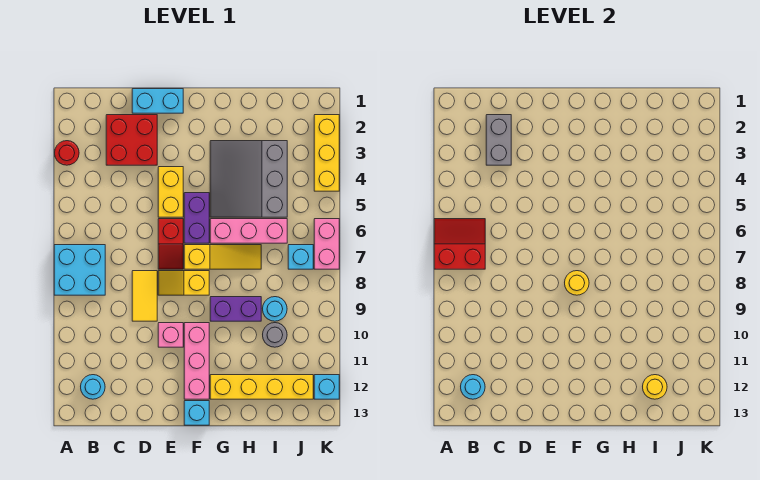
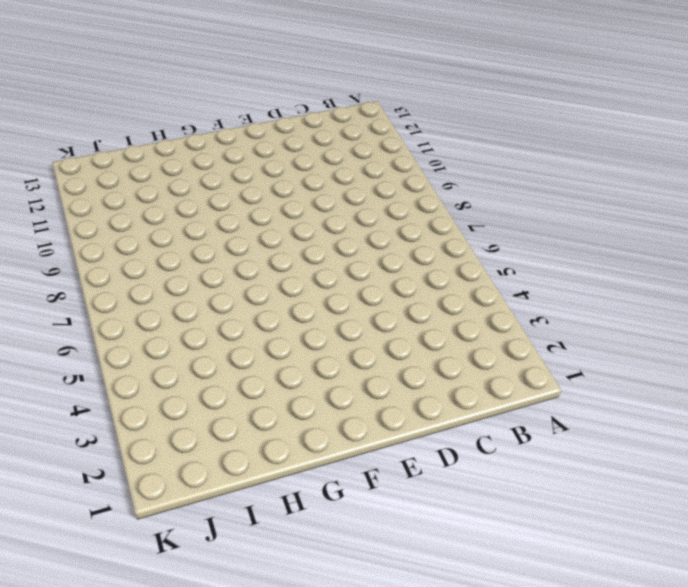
none -> red 1x1 round brick [55,141,79,165]
none -> cyan 2x2 brick [54,245,105,295]
none -> cyan 1x1 round brick [81,375,105,399]

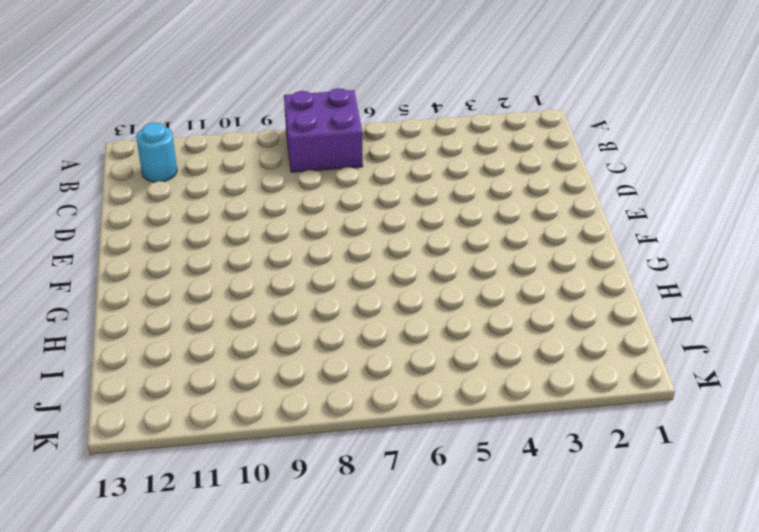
purple 2x2 brick [284,88,363,172] -> cyan 2x2 brick [54,245,105,295]
none -> red 1x1 round brick [55,141,79,165]
none -> red 2x2 brick [106,115,157,165]
none -> cyan 1x2 brick [132,89,183,113]

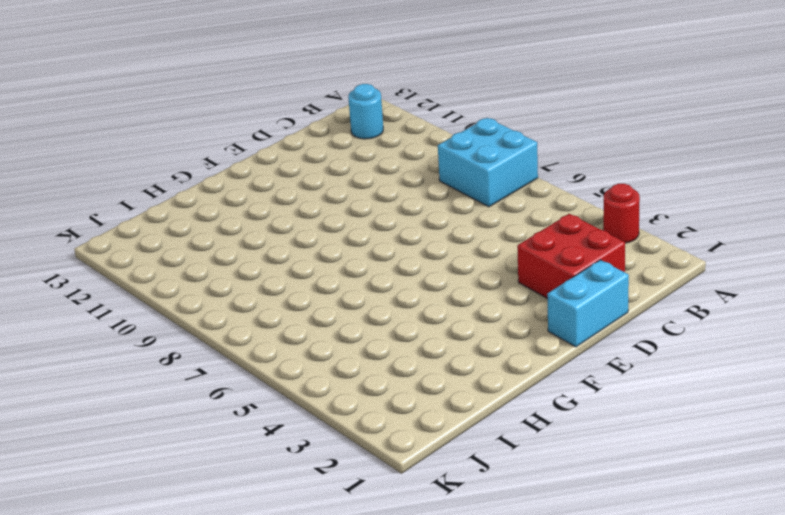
none -> yellow 1x2 tile [132,271,157,321]
none -> yellow 1x2 brick [158,167,183,217]
none -> red 1x2 slope [158,219,183,269]

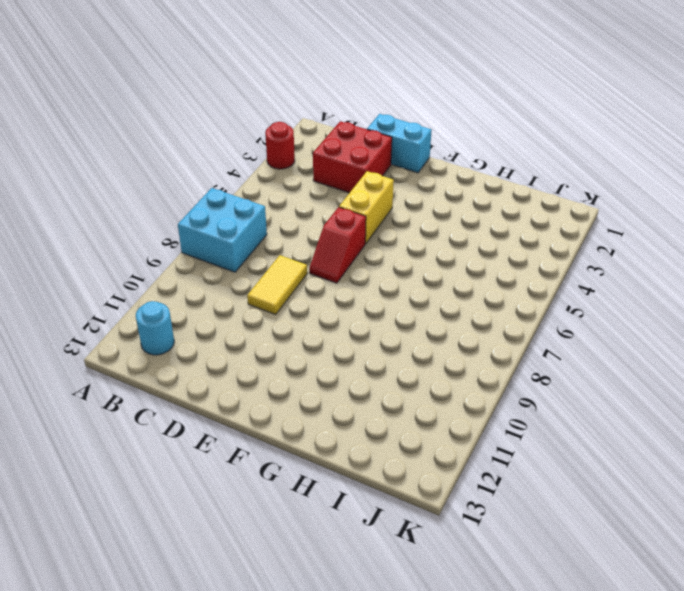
none -> yellow 1x2 slope [158,271,209,295]
none -> pink 1x1 brick [158,323,183,347]
none -> purple 1x2 brick [184,193,209,243]

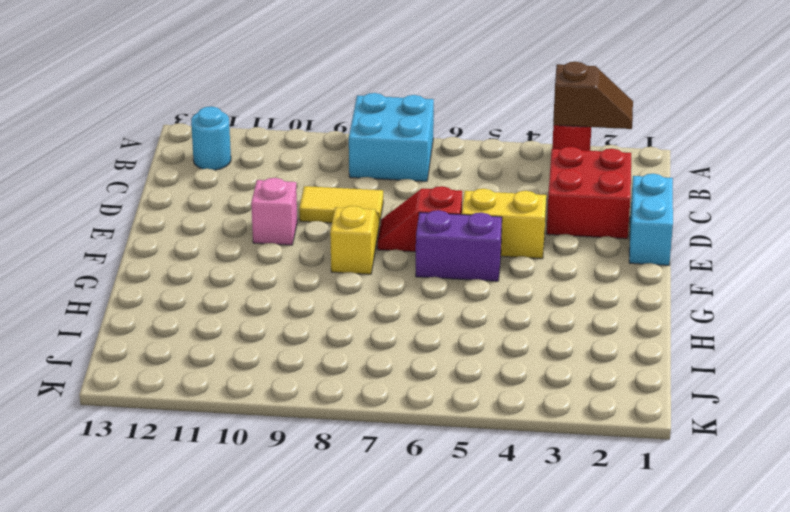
brown 1x2 slope [553,62,633,129] -> none
none -> yellow 1x3 slope [184,245,261,269]
none -> pink 1x3 brick [184,323,209,399]
none -> cyan 1x1 brick [184,401,209,425]

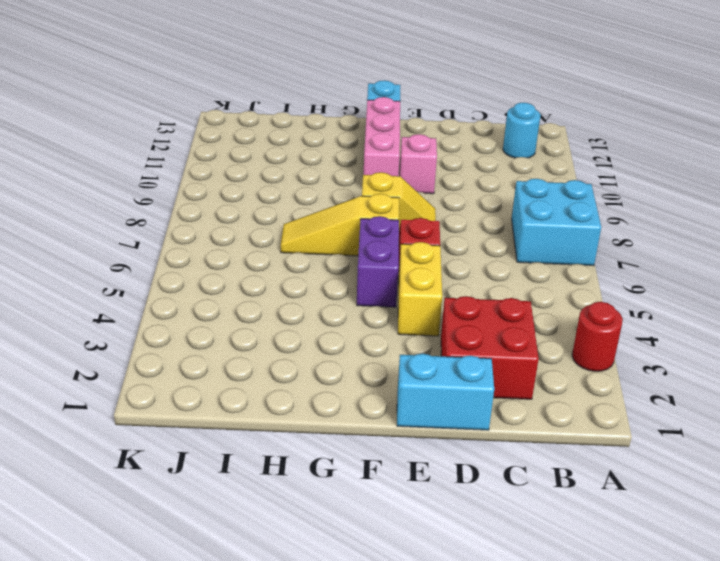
none -> yellow 1x2 tile [132,271,157,321]
none -> grey 3x3 slope [210,141,287,217]
none -> pink 1x3 brick [210,219,287,243]

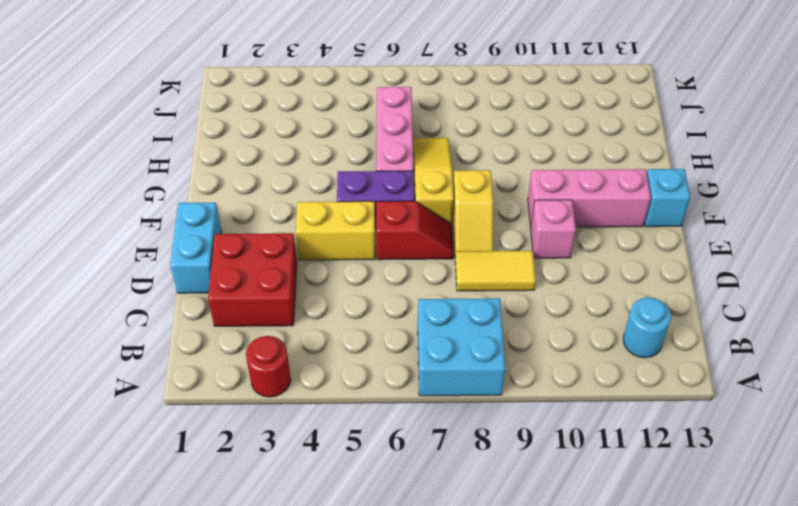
none -> grey 3x3 slope [210,141,287,217]
none -> purple 1x2 brick [210,297,261,321]
none -> yellow 1x4 brick [210,375,313,399]

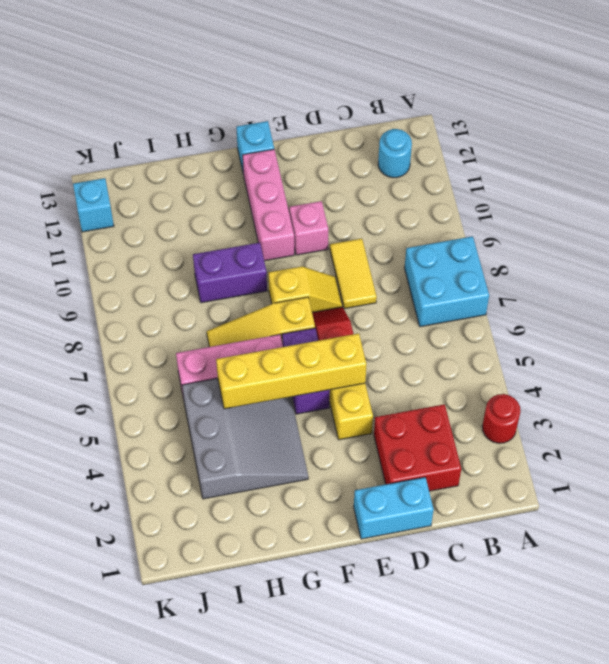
yellow 1x4 brick [216,333,367,409] -> yellow 1x4 brick moved to [210,375,313,399]
none -> cyan 1x1 round brick [263,297,287,321]
none -> grey 1x1 round brick [263,323,287,347]
none -> cyan 1x1 brick [288,245,313,269]

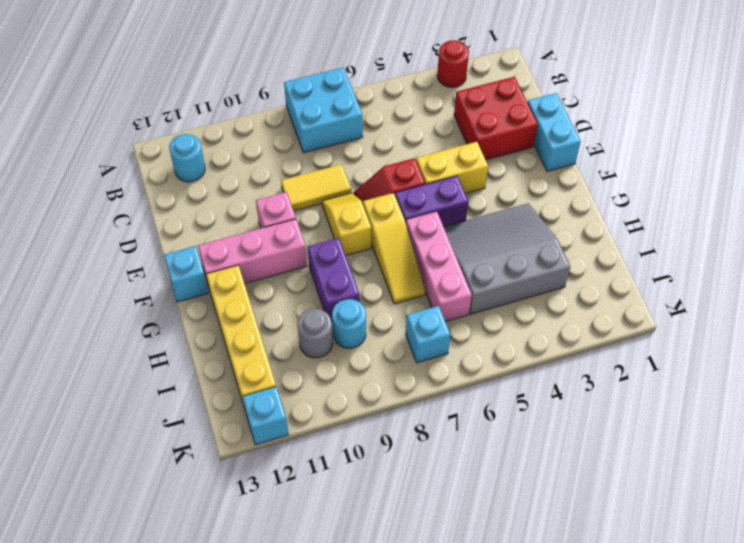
none -> yellow 1x3 brick [314,115,339,191]
none -> pink 1x2 brick [314,219,339,269]
none -> red 2x2 slope [434,219,485,269]

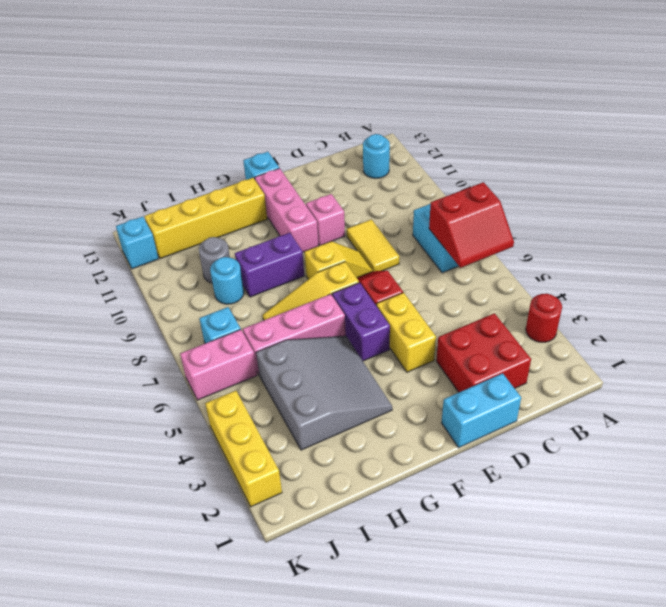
pink 1x2 brick [180,330,257,400] -> pink 1x2 brick turned to [314,219,339,269]
none -> cyan 1x1 round brick [461,375,485,399]
none -> grey 1x2 brick [486,115,511,165]
none -> yellow 1x1 round brick [565,271,589,295]

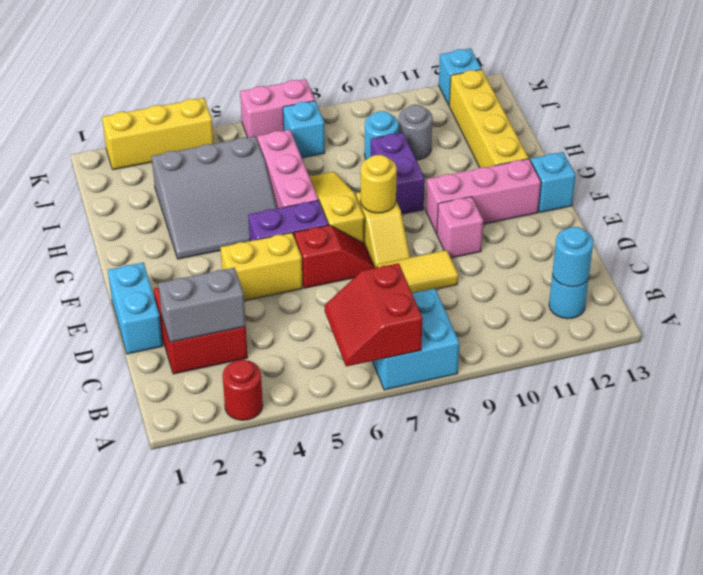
none -> yellow 1x1 round brick [643,375,667,399]

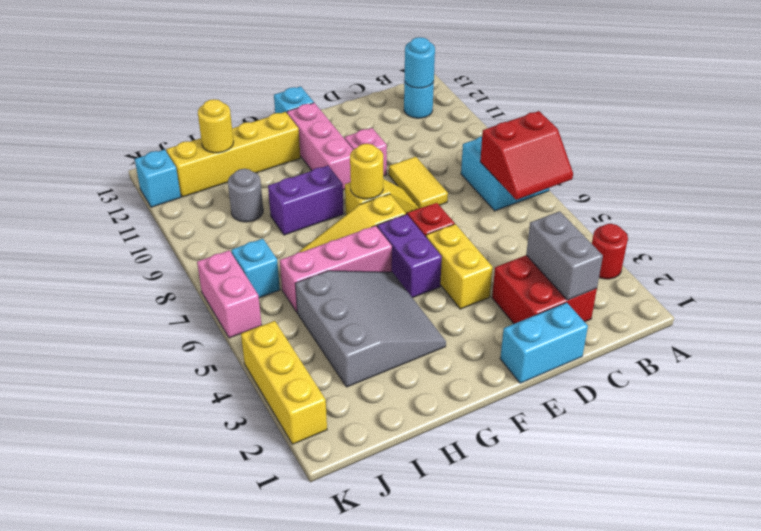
none -> cyan 1x1 round brick [263,297,287,321]

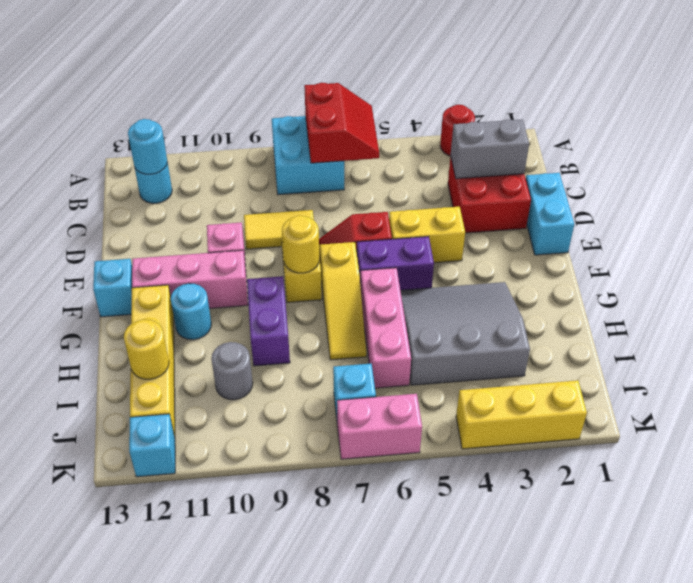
cyan 1x1 round brick [171,284,211,340] -> cyan 1x1 round brick moved to [263,297,287,321]

